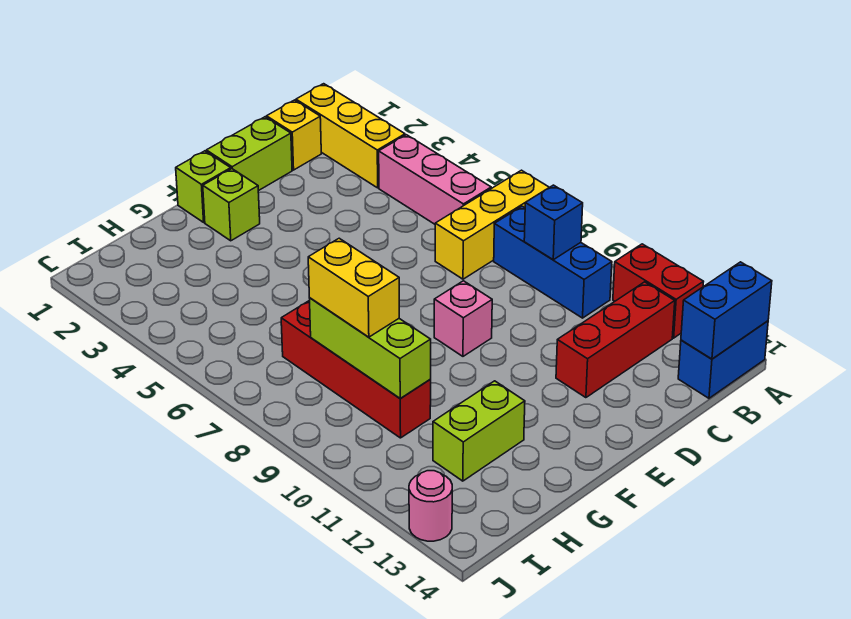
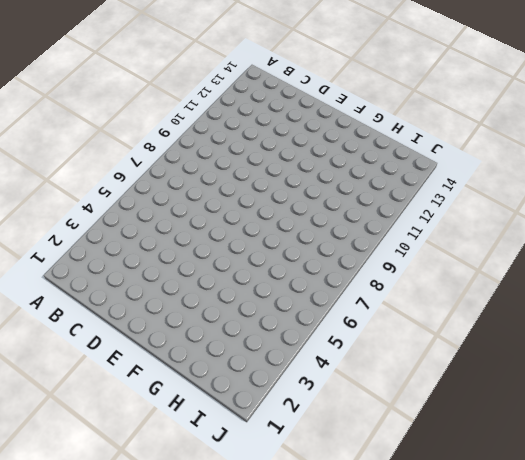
none -> yellow 1x3 brick [435,170,549,279]
none -> red 1x2 brick [613,244,703,338]
none -> blue 1x2 brick [678,321,768,398]

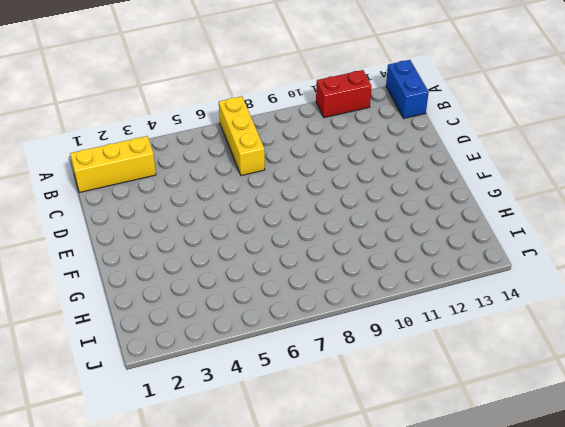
none -> pink 1x3 brick [379,135,491,224]
none -> blue 1x3 brick [494,206,612,318]
none -> red 1x3 brick [556,282,675,398]

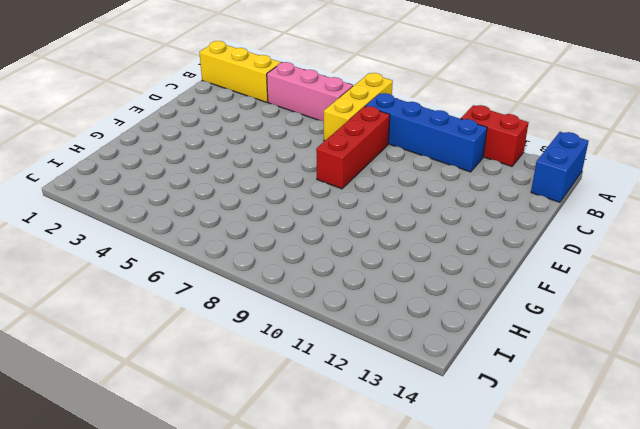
blue 1x4 brick [365,93,487,172] -> blue 1x3 brick [494,206,612,318]
red 1x3 brick [316,106,390,189] -> red 1x3 brick moved to [556,282,675,398]
none -> yellow 1x1 brick [266,100,321,170]
none -> lime 1x2 brick [206,117,292,191]
none -> pink 1x1 brick [434,281,492,356]

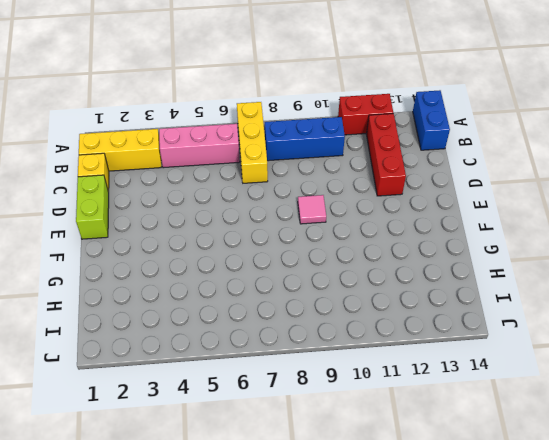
pink 1x1 tile [298,195,326,224] -> pink 1x1 brick [434,281,492,356]
none -> lime 1x1 brick [176,151,231,222]
none -> lime 1x1 brick [203,169,260,241]
none -> lime 1x2 brick [433,381,525,481]

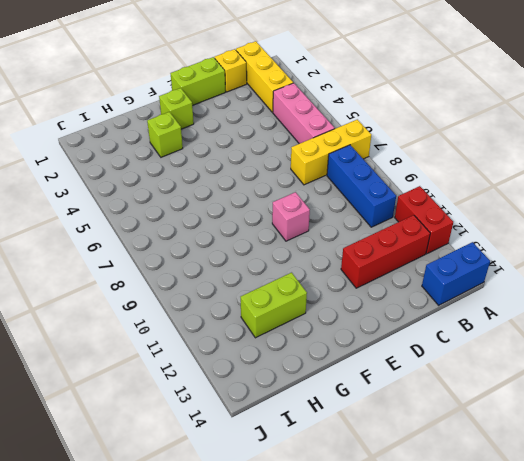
lime 1x1 brick [147,112,183,157] -> lime 1x1 brick moved to [176,151,231,222]
none -> red 1x4 brick [281,300,431,438]
none -> pink 1x1 round brick [409,471,452,541]
none -> blue 1x2 brick [681,262,772,359]

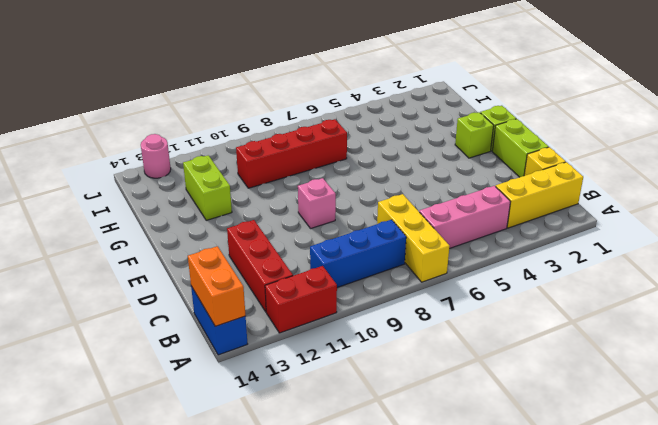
orange 1x2 brick [188,246,246,326] -> blue 1x2 brick [681,262,772,359]
none -> blue 1x1 brick [524,185,583,260]
none -> lime 1x3 brick [310,298,431,399]
none -> yellow 1x2 brick [308,238,399,337]

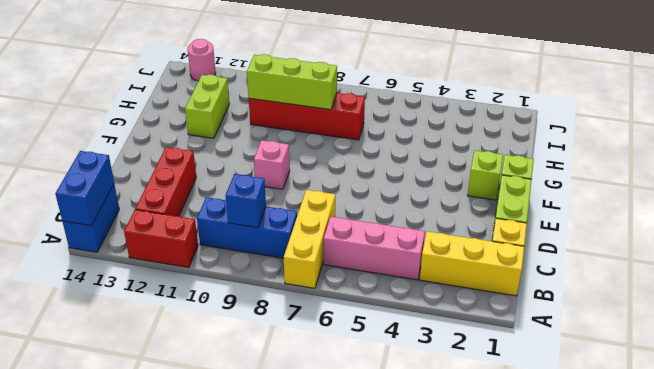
none -> yellow 1x2 brick [308,238,399,337]

